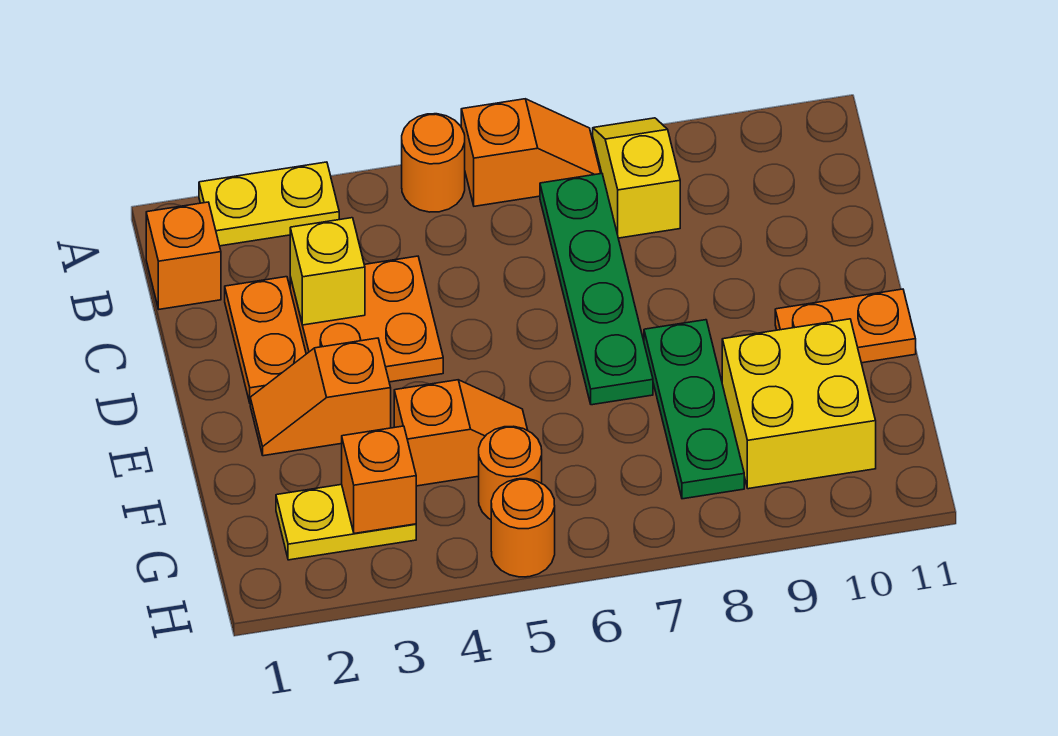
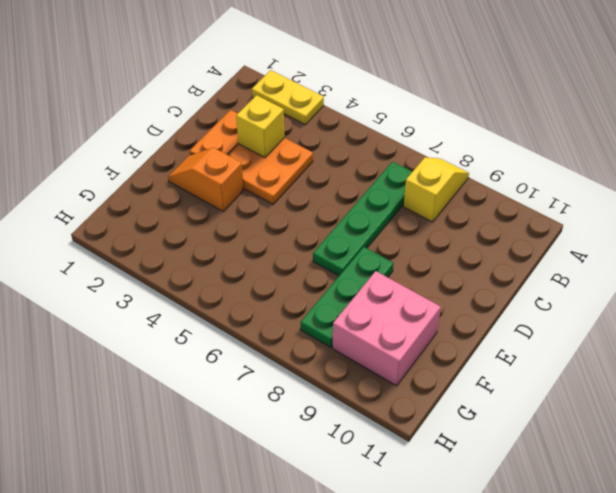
pink 2x2 brick [333,271,441,386] -> yellow 2x2 brick [722,319,876,489]
none -> orange 1x1 round brick [402,114,465,212]
none -> orange 1x2 slope [461,99,601,206]
none -> orange 1x1 brick [146,202,221,309]

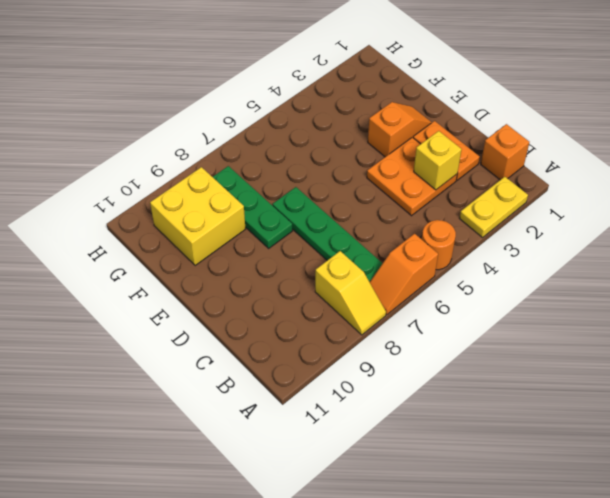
none -> orange 1x2 plate [775,289,916,363]
none -> orange 1x2 slope [394,380,528,486]
none -> yellow 1x2 plate [276,484,416,560]

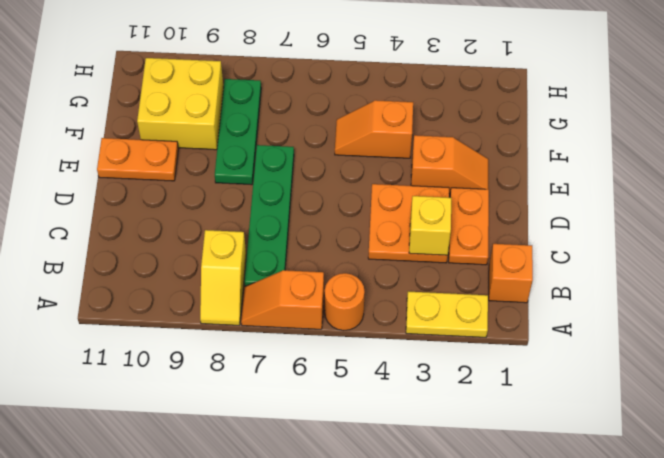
none -> yellow 1x2 plate [276,484,416,560]
none -> orange 1x1 round brick [479,426,542,519]
none -> orange 1x1 round brick [491,479,555,577]

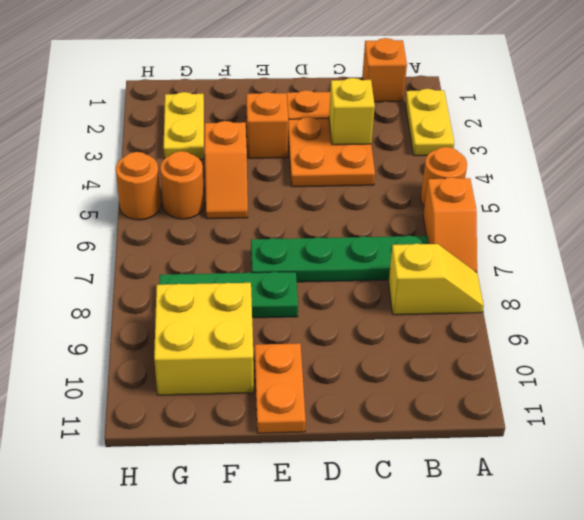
none -> orange 1x1 brick [342,426,416,533]

